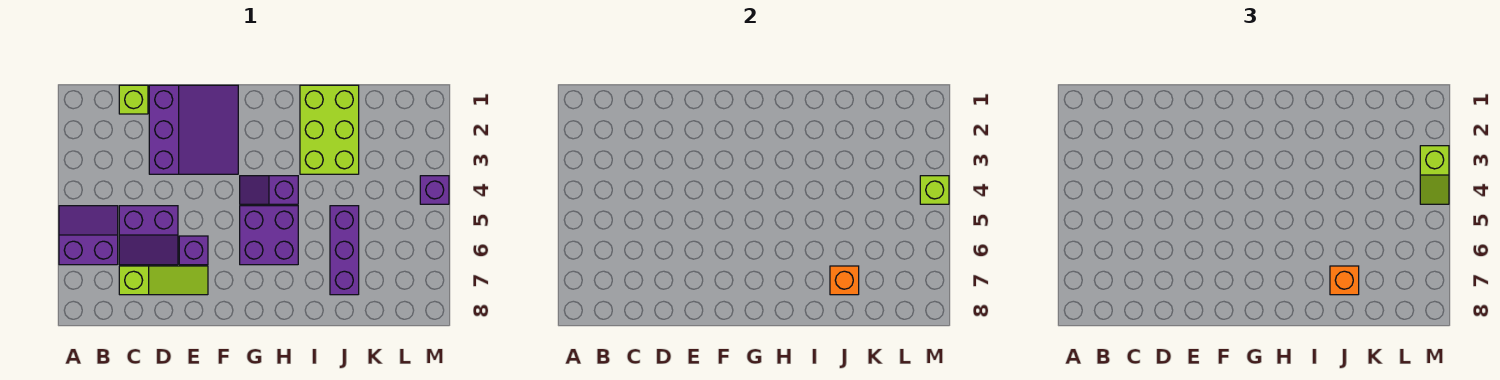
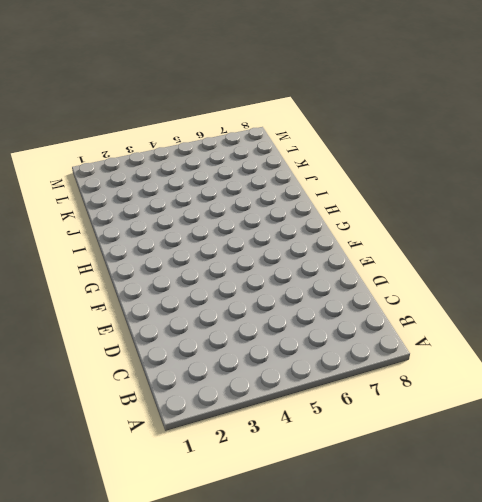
none -> purple 2x2 slope [59,206,118,265]
none -> lime 1x1 brick [119,85,148,114]
none -> purple 2x2 slope [119,206,178,265]

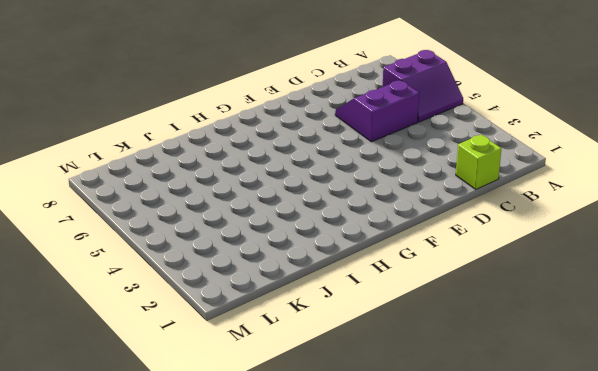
none -> lime 1x3 slope [119,266,208,295]
none -> purple 3x3 slope [149,85,238,174]
none -> purple 1x1 brick [179,236,208,265]

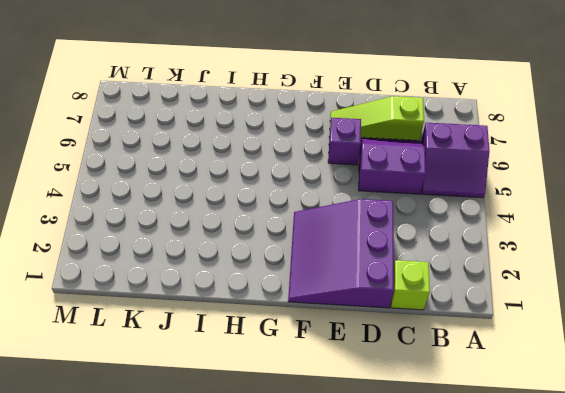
none -> purple 1x2 slope [240,176,298,204]
none -> purple 2x2 brick [240,206,298,265]
none -> lime 2x3 brick [300,85,359,174]

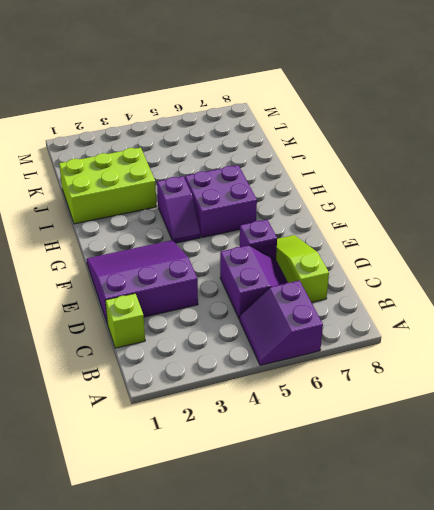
none -> purple 1x3 brick [330,206,359,295]
none -> purple 1x1 brick [420,176,449,204]
none -> orange 1x1 brick [830,266,859,295]

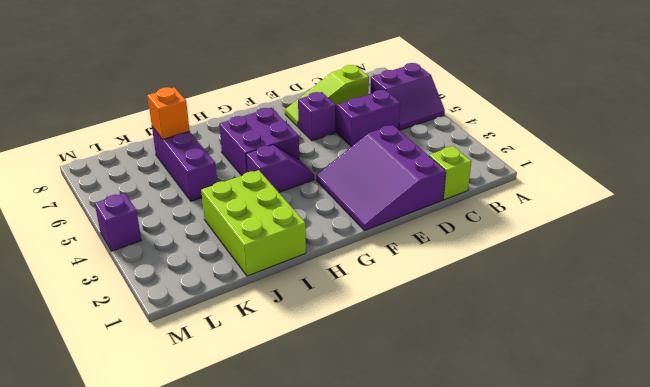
none -> lime 1x1 brick [920,176,949,204]
none -> orange 1x1 brick [1330,266,1359,295]
none -> lime 1x2 slope [1420,146,1449,204]

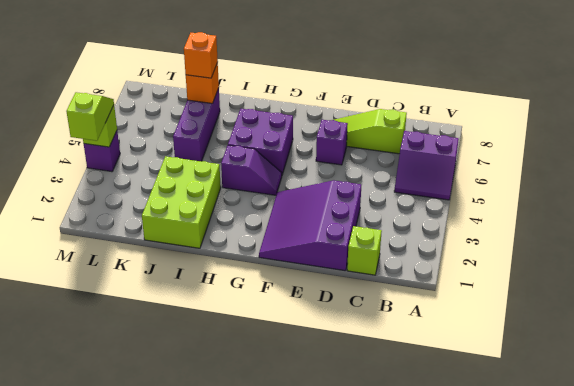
none -> purple 2x2 slope [119,206,178,265]

